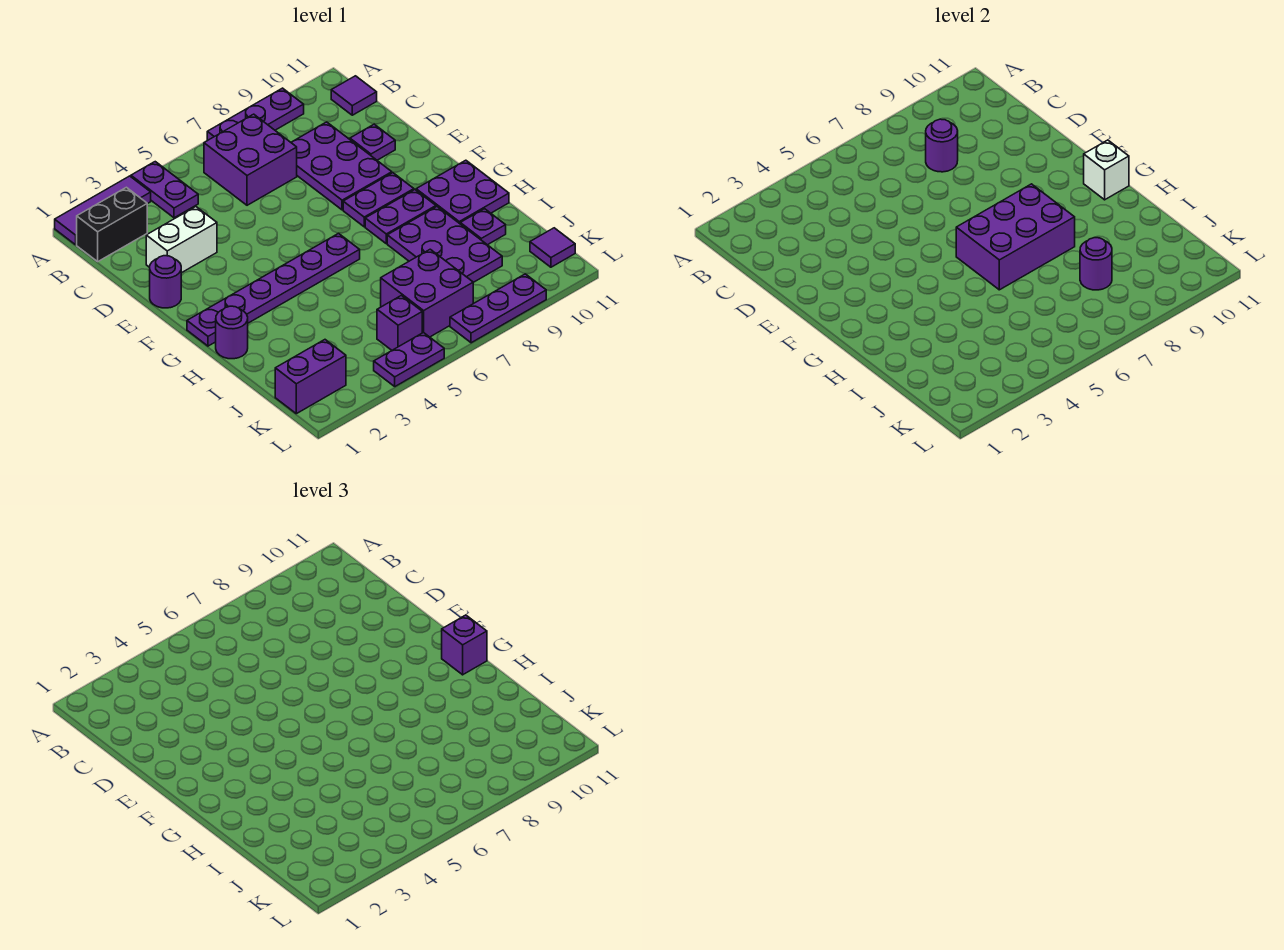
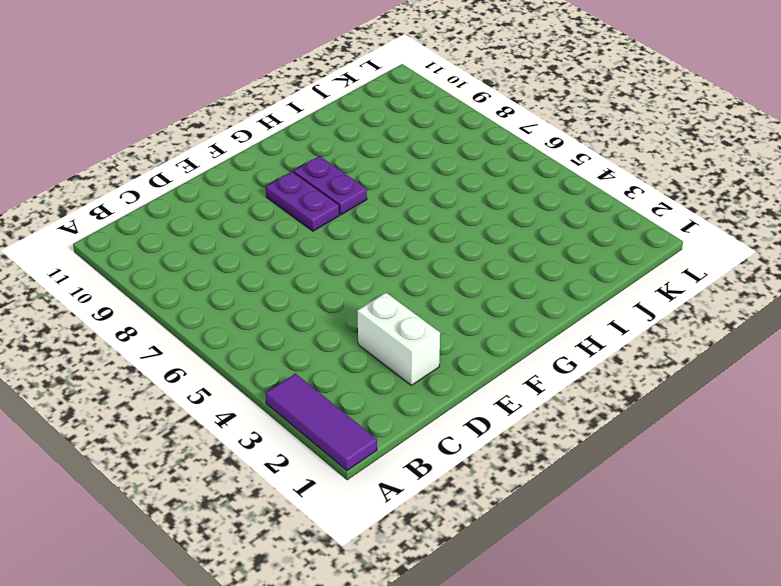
none -> purple 1x2 plate [131,162,198,218]
none -> purple 1x3 plate [207,88,304,141]
none -> black 1x2 brick [77,187,147,262]

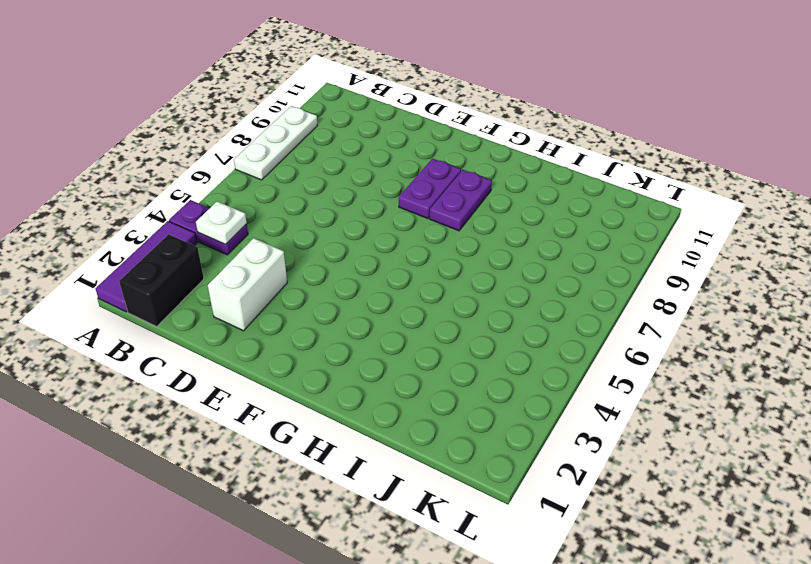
white 1x3 plate [234,106,317,180] -> purple 1x3 plate [207,88,304,141]
white 1x1 plate [196,202,247,244] -> none
none -> purple 2x2 brick [204,114,297,205]
none -> purple 1x1 tile [331,76,377,115]
none -> purple 2x3 plate [291,122,392,210]

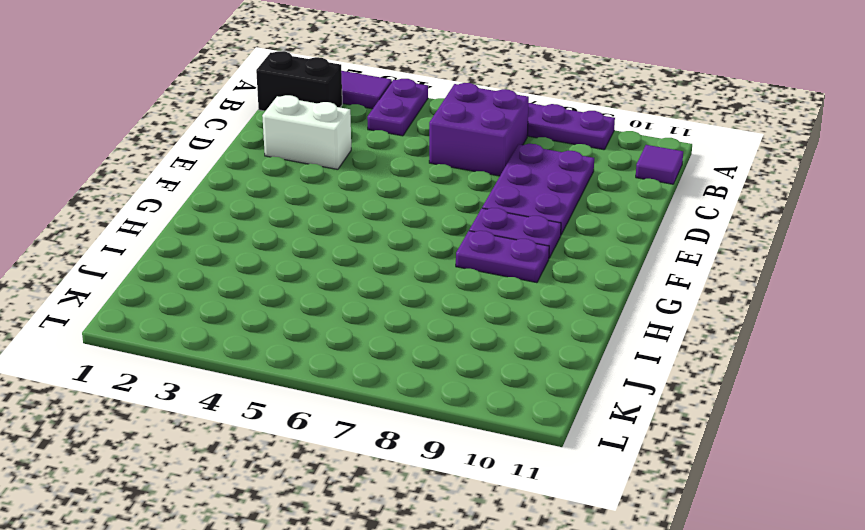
none -> purple 1x1 plate [350,124,395,160]
none -> purple 1x1 round brick [150,256,181,308]
none -> purple 1x6 plate [187,234,360,346]

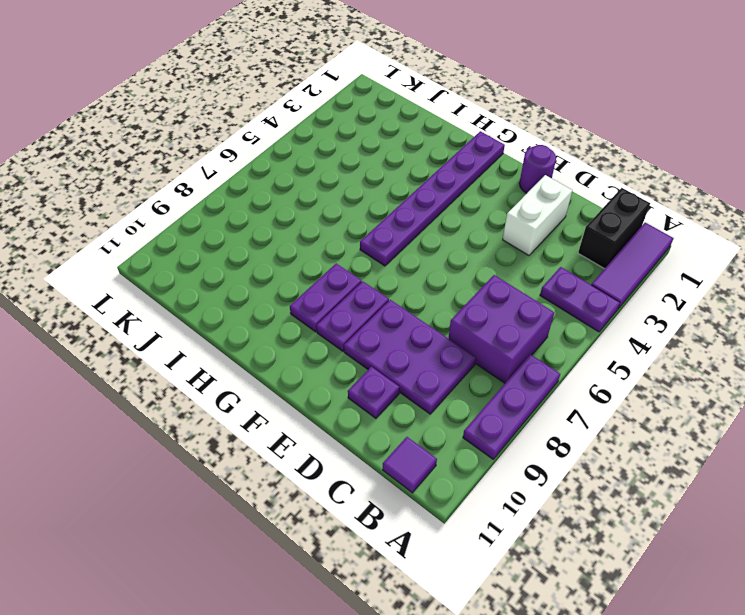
none -> purple 2x2 plate [416,160,509,224]
none -> purple 1x1 round brick [216,306,248,359]
none -> purple 2x3 plate [387,207,502,282]

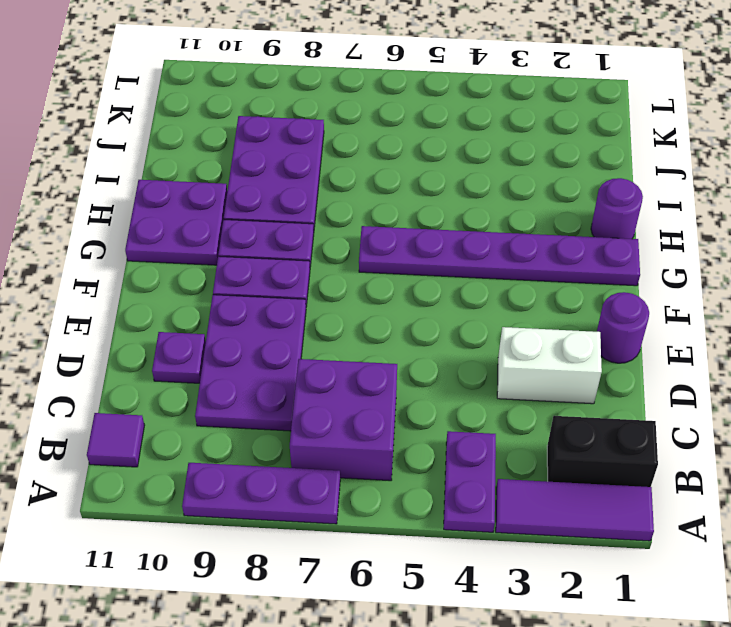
none -> purple 1x1 plate [460,209,506,245]
none -> purple 2x2 brick [381,249,473,337]
none -> purple 1x2 brick [275,340,346,414]

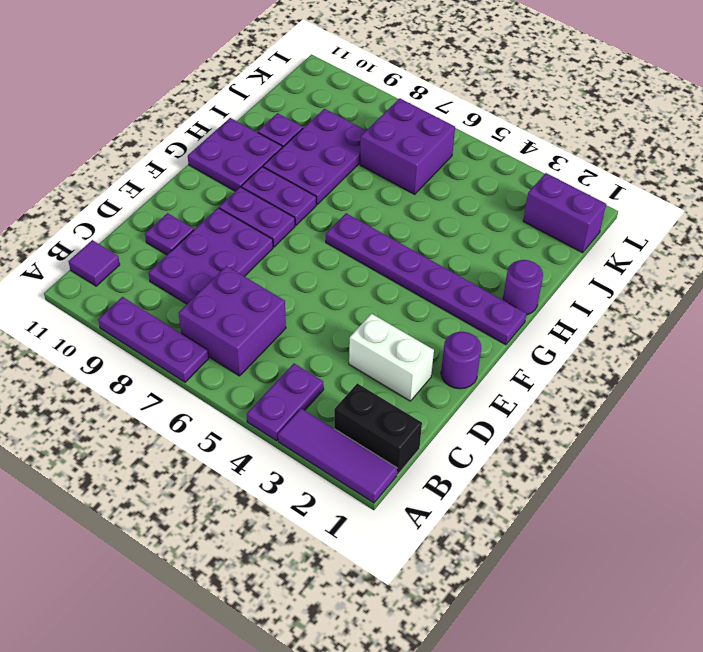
none -> purple 1x1 brick [377,295,422,350]
none -> purple 1x1 tile [530,228,575,267]
none -> purple 1x2 plate [374,332,444,386]

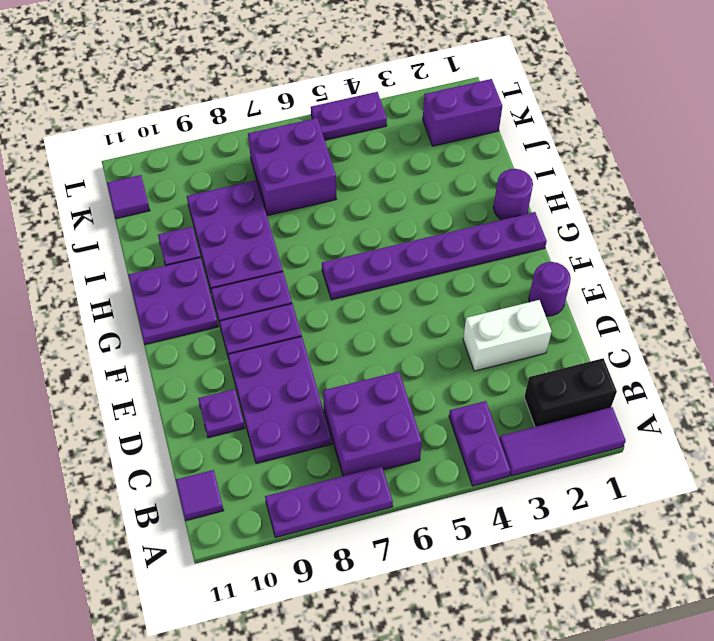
none -> purple 1x1 brick [377,295,422,350]
none -> purple 1x3 plate [450,274,546,343]
none -> purple 1x1 round brick [926,119,958,172]

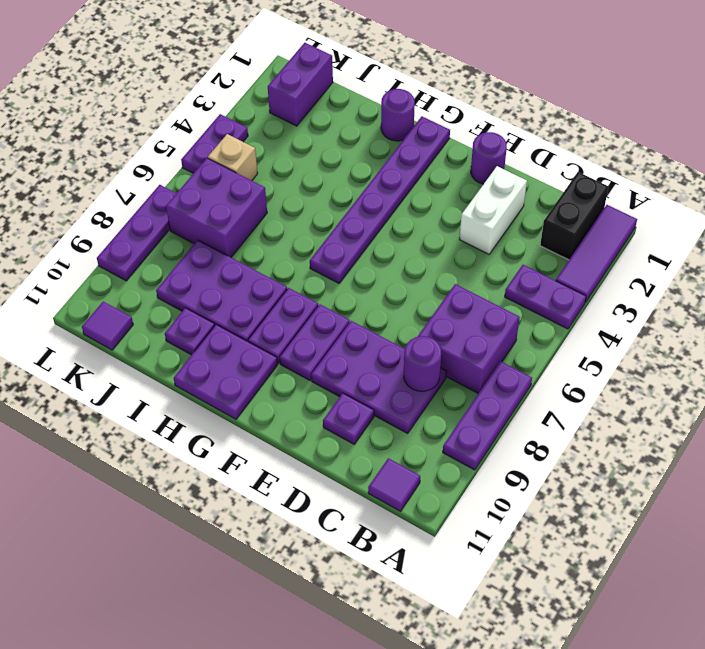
tan 1x1 brick [208,134,258,181] -> purple 1x1 brick [377,295,422,350]
none -> purple 2x3 brick [956,184,1075,290]
none -> white 1x1 brick [1084,140,1129,200]
none -> purple 1x1 round brick [1080,238,1112,290]

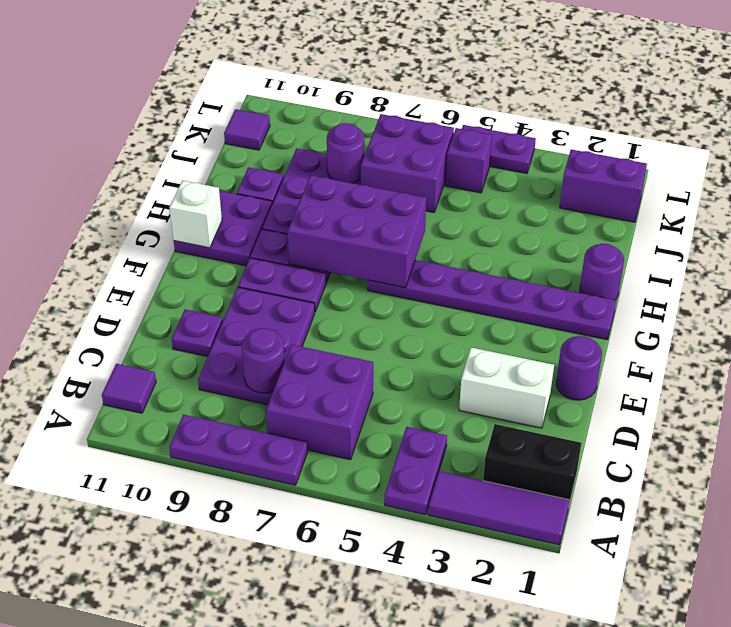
none -> purple 1x3 plate [450,274,546,343]
none -> purple 1x1 brick [442,615,487,675]

